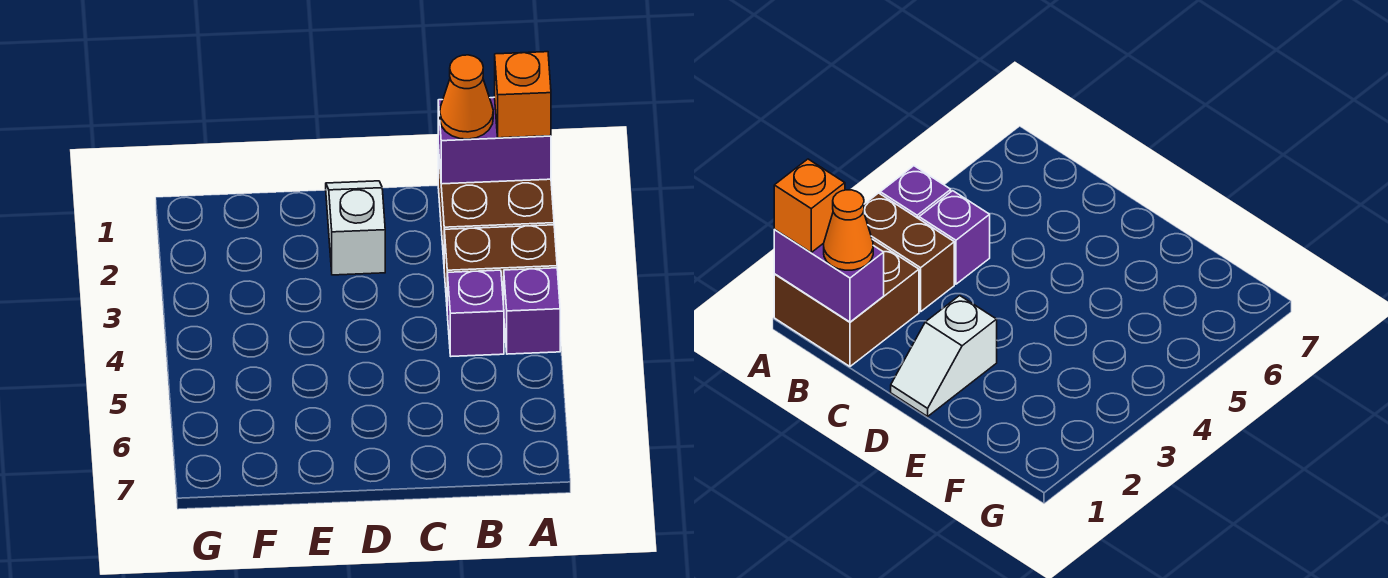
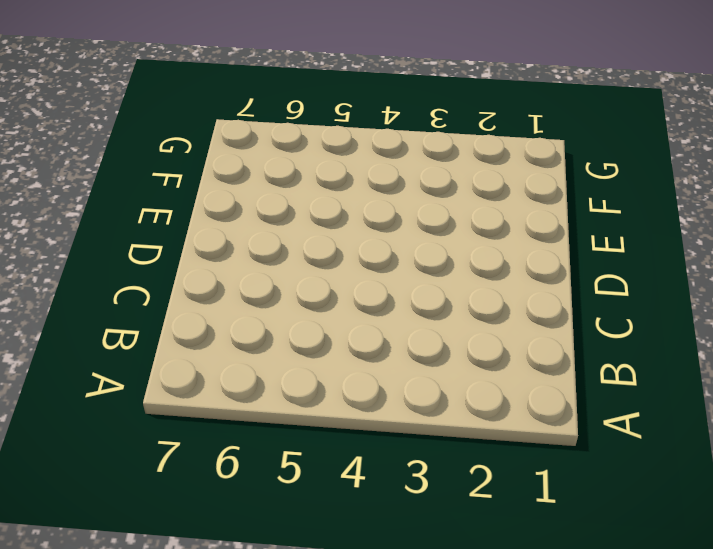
none -> brown 2x2 brick [438,146,554,259]
none -> brown 1x2 brick [444,225,557,305]

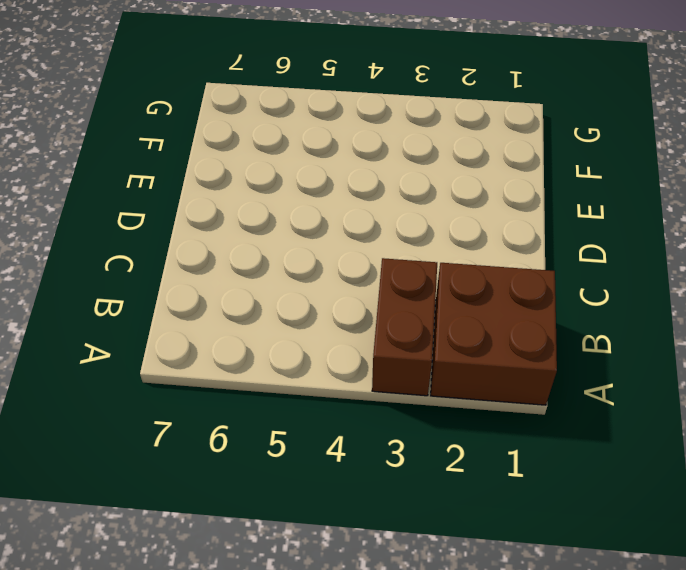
none -> purple 1x1 brick [504,268,560,354]
none -> purple 1x1 brick [447,270,504,356]

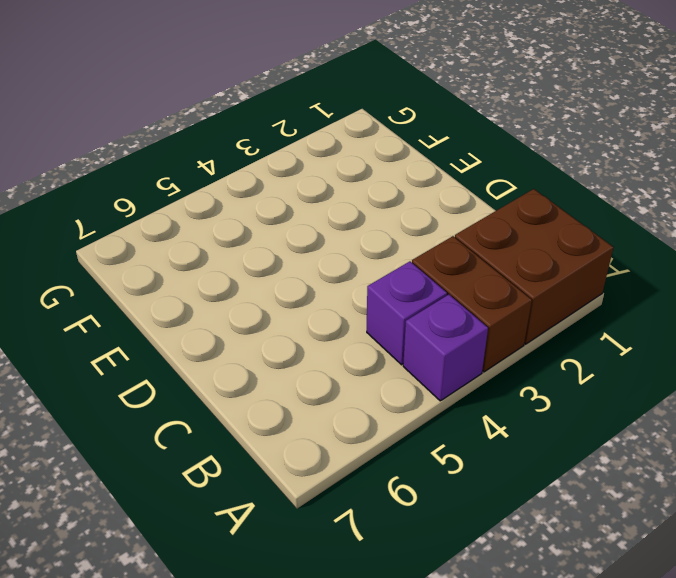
none -> white 1x2 slope [326,181,385,275]
none -> purple 1x2 brick [438,97,551,184]

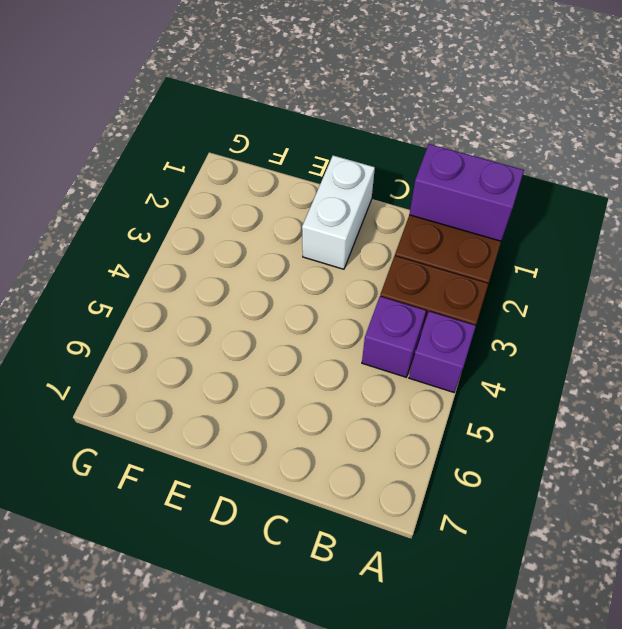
white 1x2 brick [302,155,375,269] -> white 1x2 slope [326,181,385,275]
none -> orange 1x1 brick [495,52,551,138]
none -> orange 1x1 cone [440,55,493,139]

